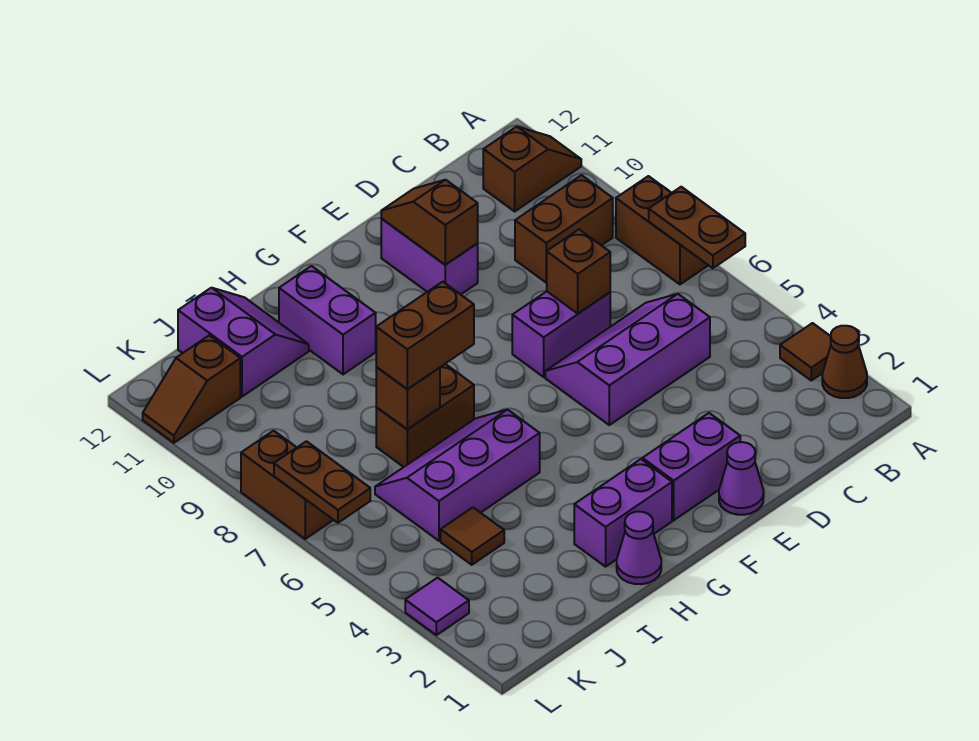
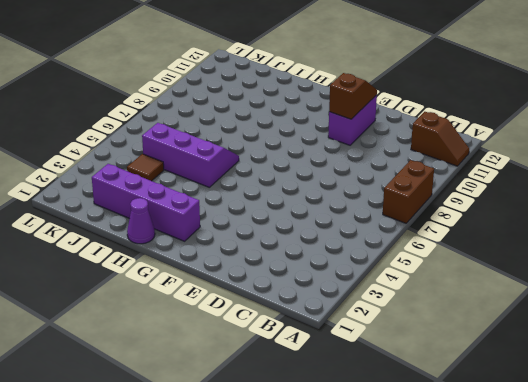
purple 1x4 brick [92,164,200,241] -> purple 1x2 brick [574,459,672,567]
none -> brown 1x1 cone [822,326,867,398]
none -> brown 1x1 tile [780,323,831,380]
none -> brown 1x2 brick [515,175,613,282]

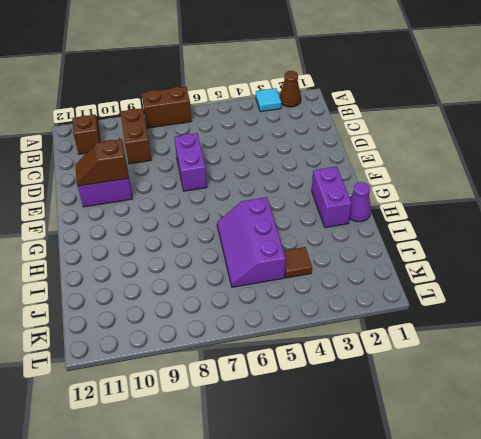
cyan 1x1 tile [256,88,281,112] -> brown 1x1 tile [780,323,831,380]
none -> purple 2x3 slope [545,294,710,425]
none -> purple 1x1 cone [719,442,764,515]
none -> purple 1x2 brick [642,413,740,520]

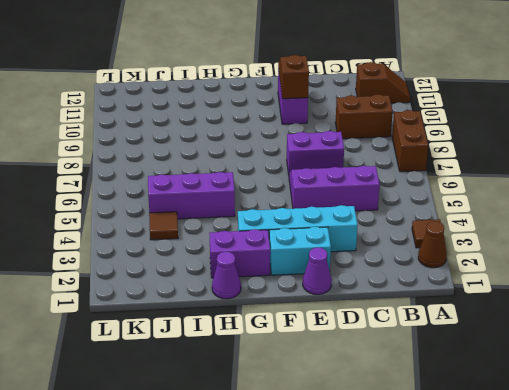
cyan 1x4 brick [238,205,358,252] -> none
cyan 1x2 brick [269,227,331,275] -> purple 1x2 brick [642,413,740,520]
none -> brown 1x2 brick [376,364,474,467]
none -> purple 1x2 brick [279,266,376,374]
none -> purple 2x2 slope [178,288,309,397]

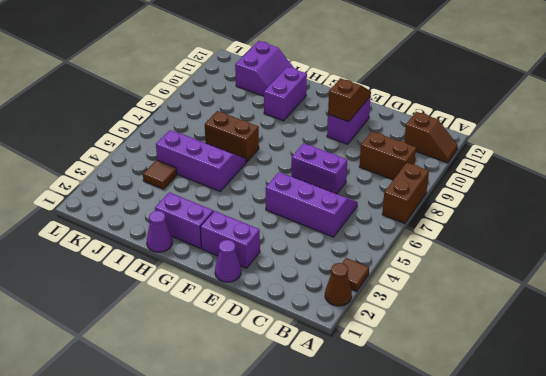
none -> brown 1x2 slope [143,335,240,443]
none -> purple 1x1 tile [405,578,469,635]
none -> brown 1x2 brick [241,431,333,539]

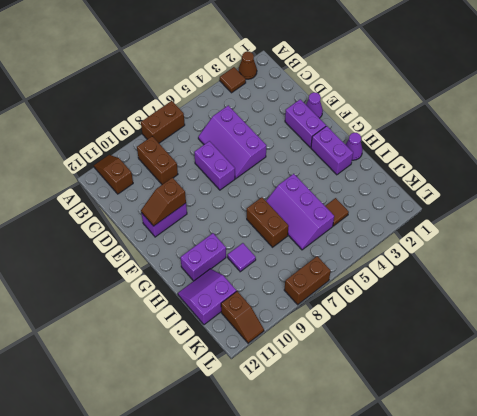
purple 1x1 tile [228,243,256,272] -> purple 1x1 tile moved to [405,578,469,635]
none -> brown 1x2 plate [649,187,745,268]
none -> brown 1x1 brick [546,229,610,314]
none -> brown 1x1 brick [376,367,440,430]

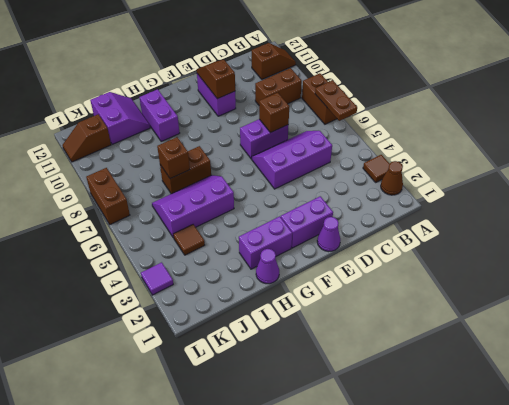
none -> brown 1x2 plate [274,441,370,523]
none -> brown 1x2 brick [376,282,474,389]

